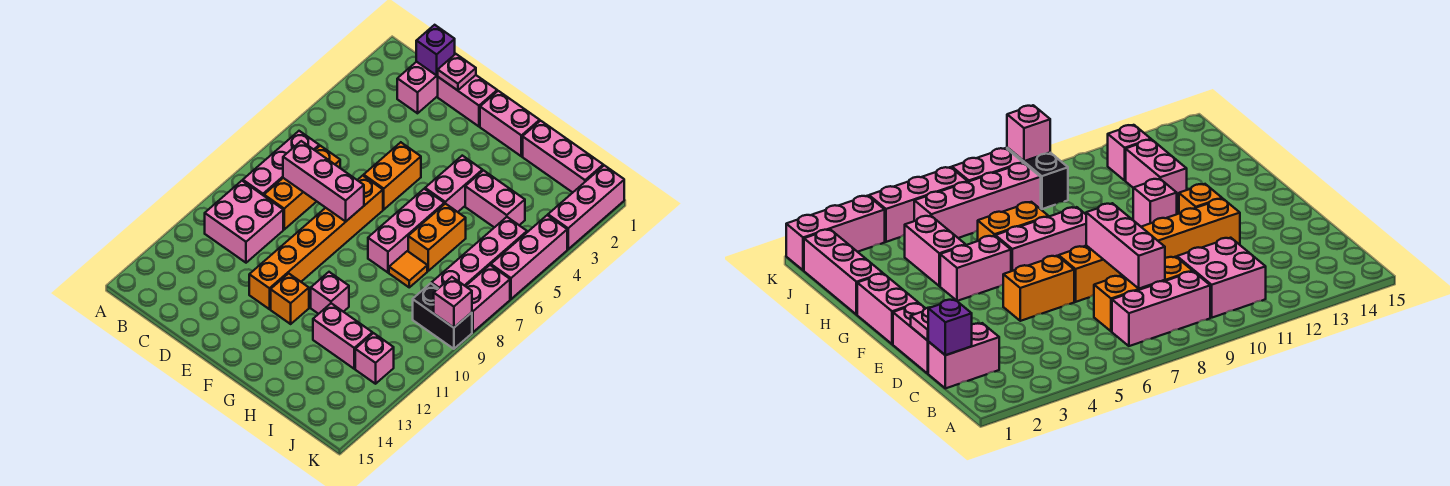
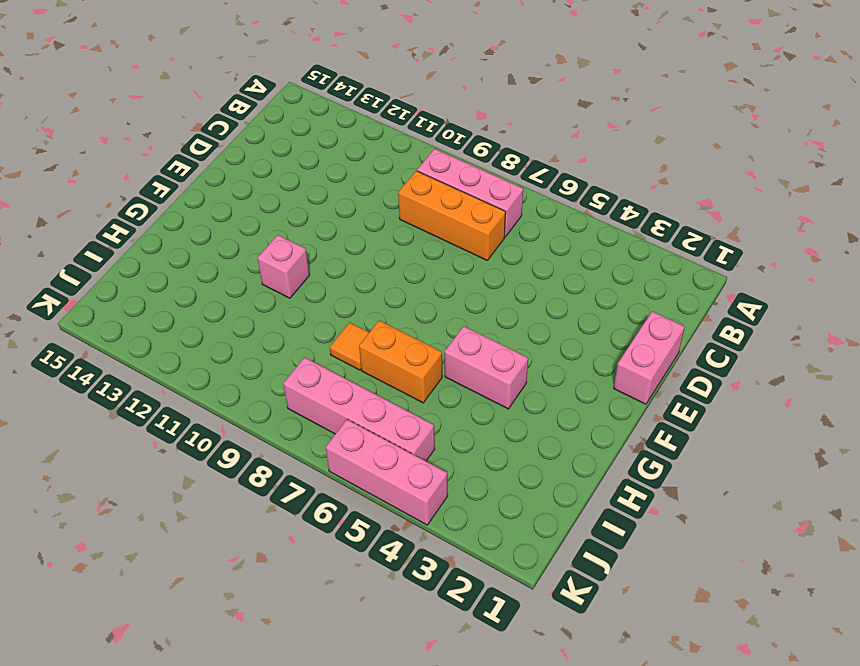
none -> pink 2x2 brick [205,181,283,263]
none -> pink 1x2 brick [397,62,438,113]
none -> orange 1x2 brick [364,142,421,209]

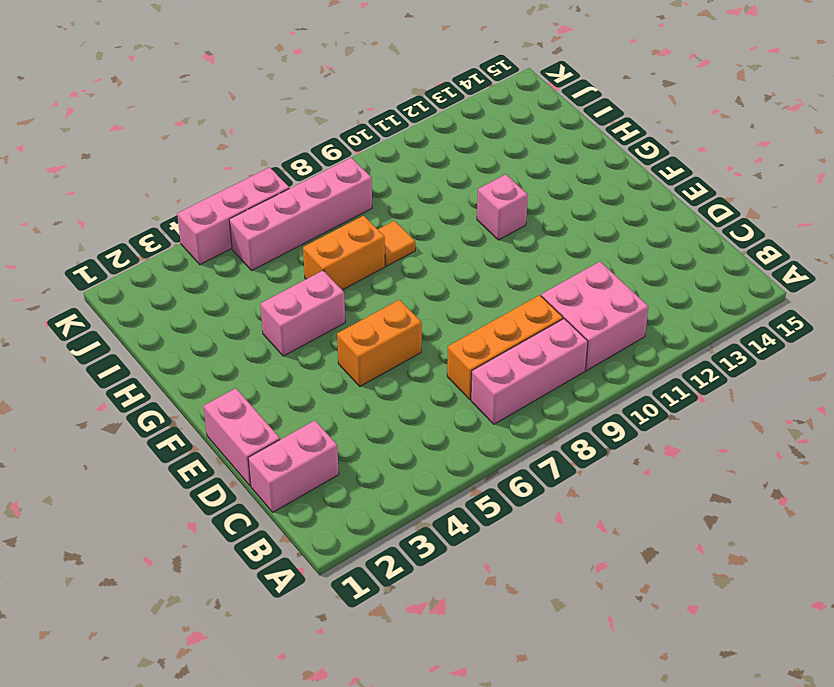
none -> orange 1x6 brick [249,176,383,309]
none -> pink 1x2 brick [480,91,540,156]
none -> orange 1x1 brick [271,273,309,324]

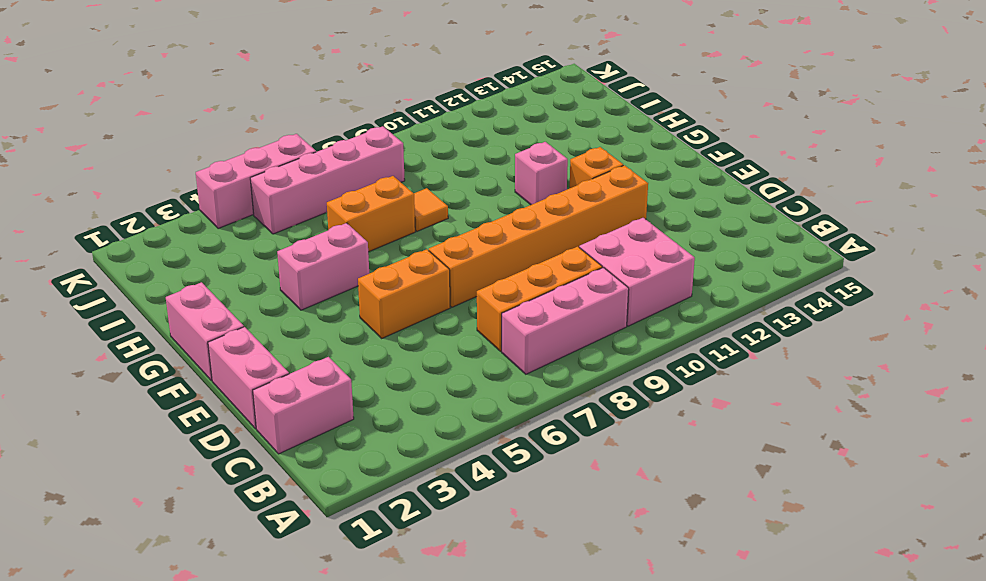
none -> pink 1x3 brick [368,189,444,273]
none -> pink 1x3 brick [523,121,603,193]
none -> pink 1x2 brick [465,171,525,227]

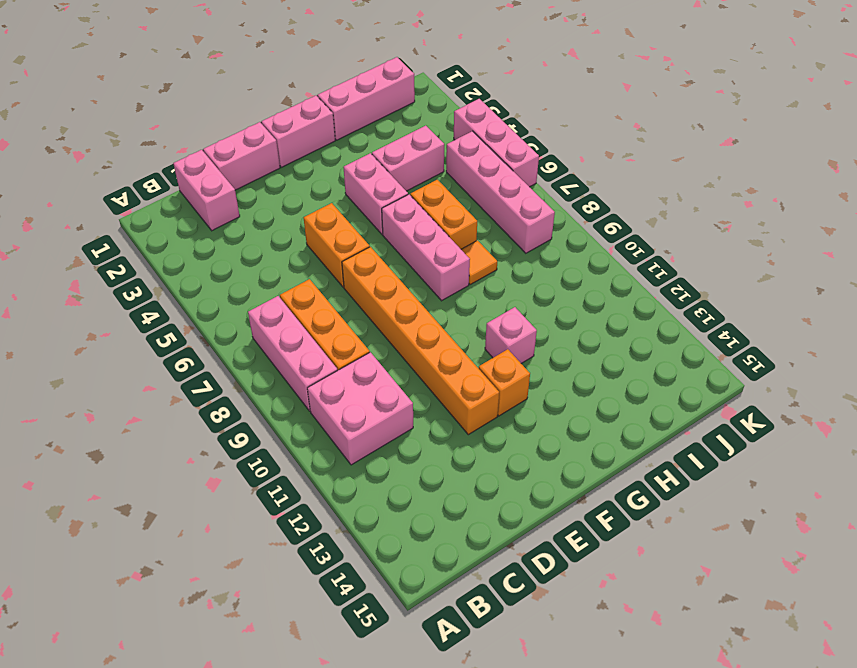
none -> pink 1x2 brick [313,303,372,369]
none -> black 1x2 brick [413,283,472,349]
none -> pink 1x1 brick [355,333,394,384]

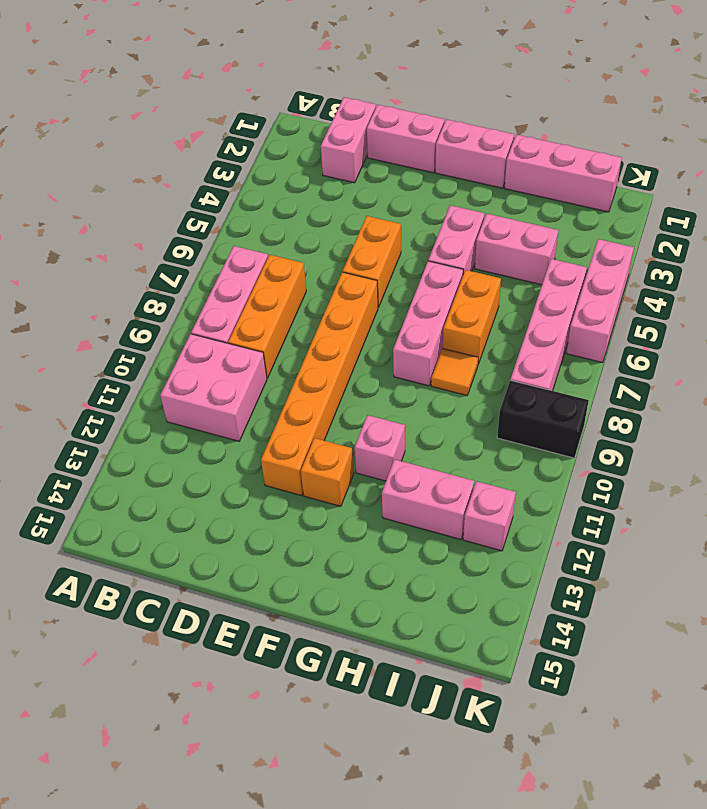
none -> pink 1x3 brick [548,165,624,249]
none -> pink 1x2 brick [466,265,510,332]
none -> purple 1x1 brick [416,25,455,76]

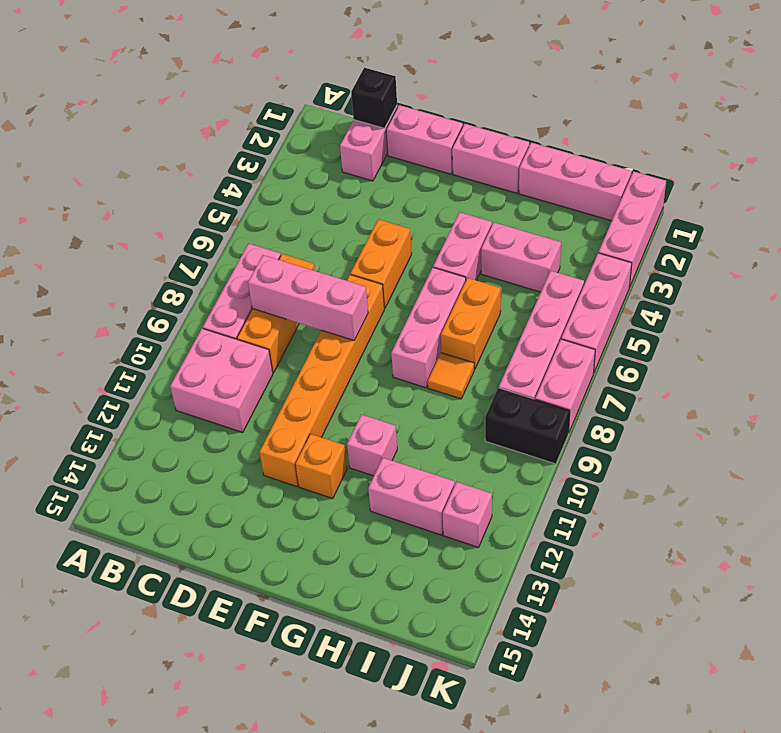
black 1x1 brick [351,68,397,128] -> purple 1x1 brick [416,25,455,76]
none -> pink 1x1 plate [438,54,476,90]
none -> pink 1x1 brick [434,277,472,328]

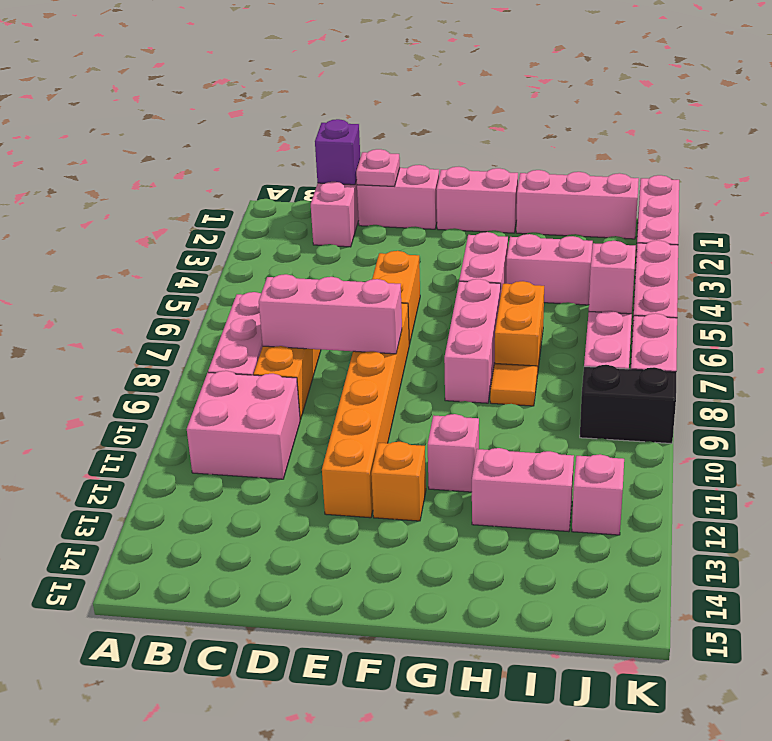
pink 1x1 brick [589,241,636,314] -> pink 1x1 brick moved to [434,277,472,328]

